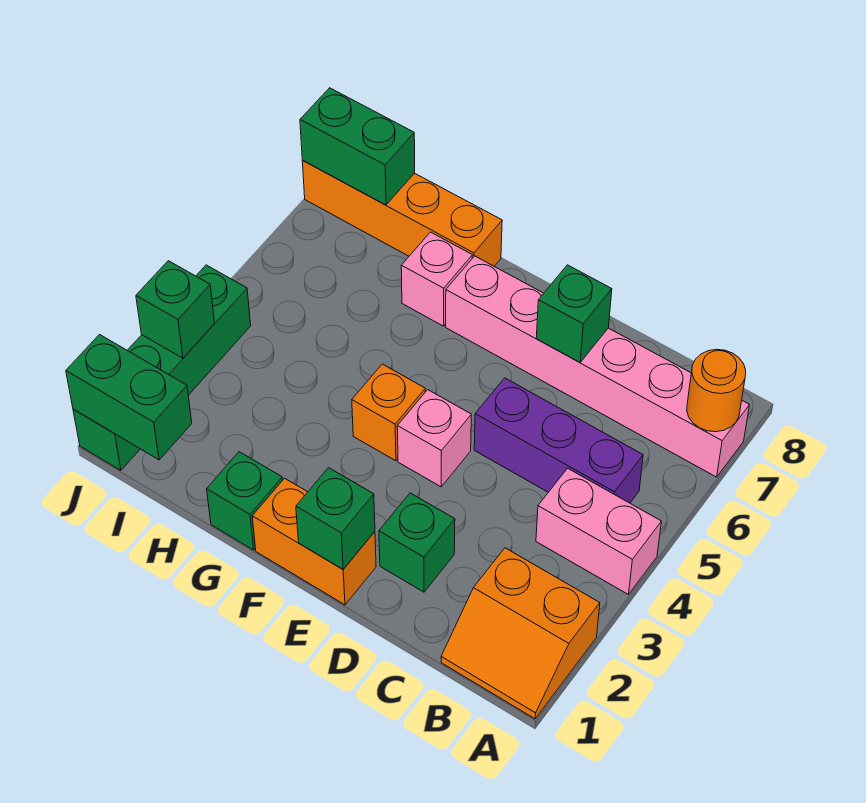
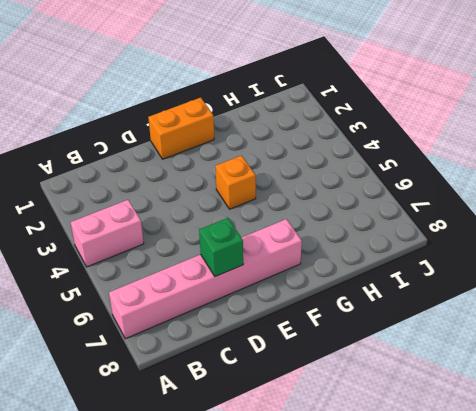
none -> orange 2x2 slope [441,548,600,719]
none -> purple 1x3 brick [474,378,643,503]
none -> green 1x1 brick [379,493,455,592]

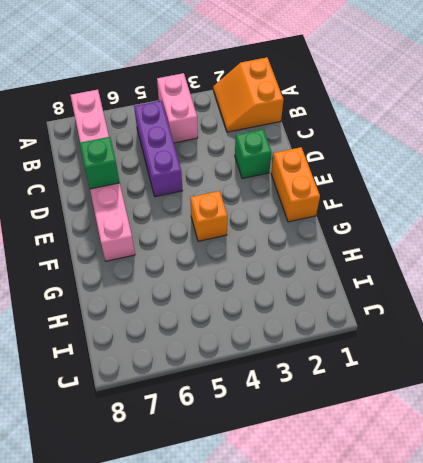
orange 2x2 slope [213,58,283,132] -> orange 2x2 slope turned to [441,548,600,719]
none -> pink 1x1 brick [397,390,471,487]
none -> green 1x1 brick [207,452,283,550]
none -> pink 1x1 brick [401,232,472,326]

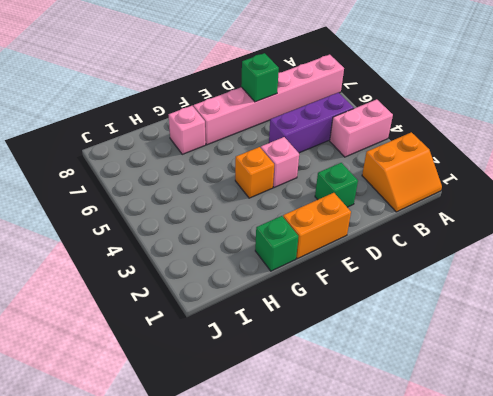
none -> orange 1x4 brick [302,161,502,266]
none -> green 1x4 brick [73,265,251,470]
none -> orange 1x1 round brick [687,349,746,432]

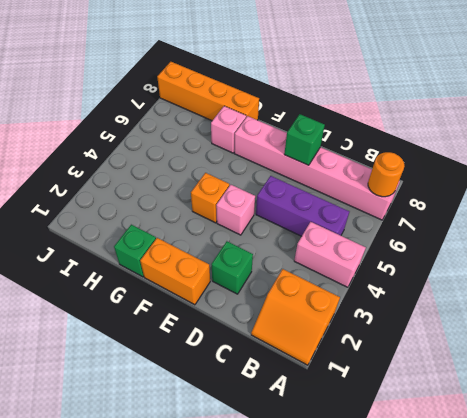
none -> green 1x4 brick [73,265,251,470]
none -> green 1x1 brick [296,468,375,569]
none -> green 1x2 brick [66,335,192,460]

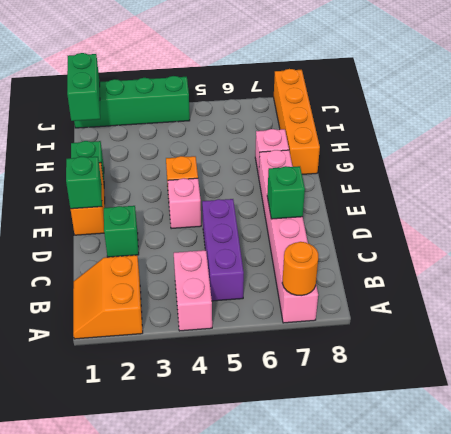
none -> green 1x2 brick [300,88,415,205]
none -> green 1x1 brick [136,261,215,358]

